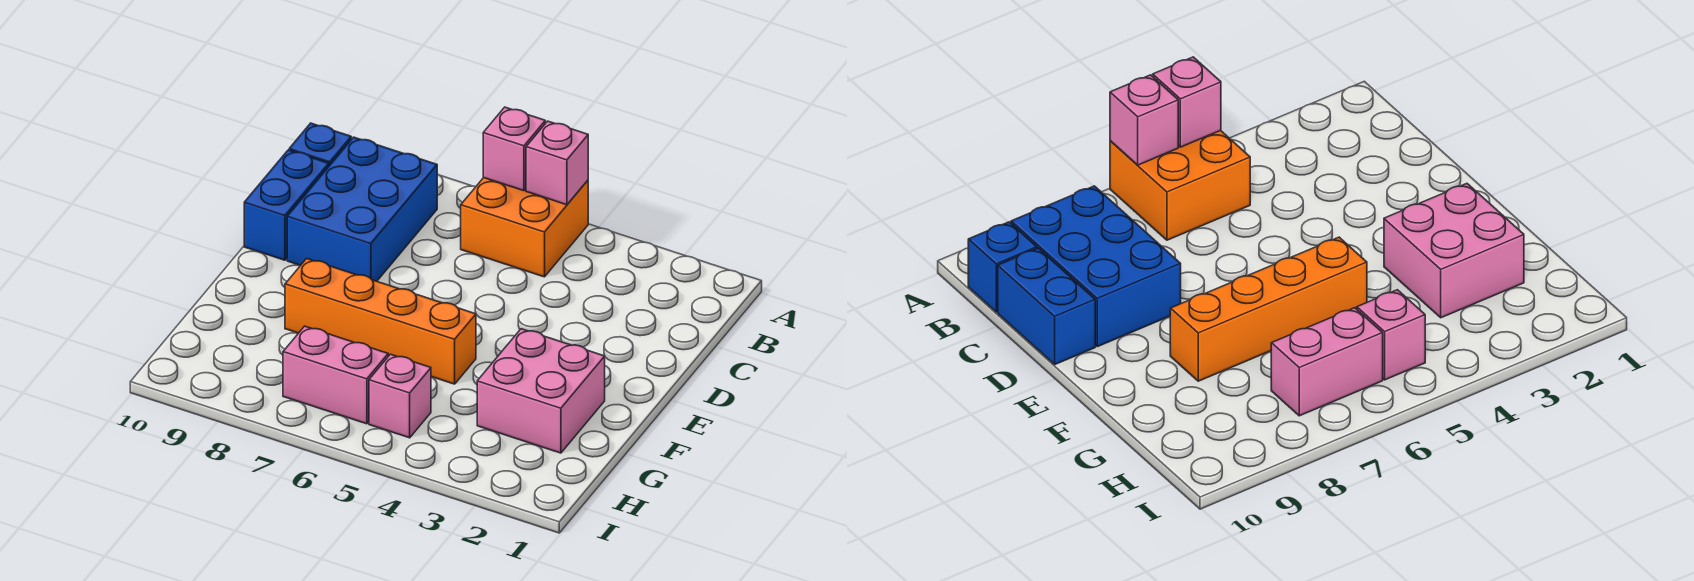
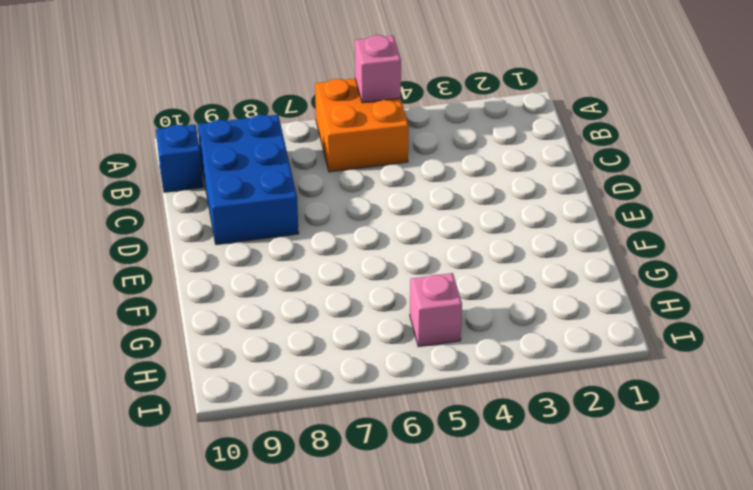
none -> blue 1x2 brick [244,150,329,260]
none -> pink 2x2 brick [477,329,605,453]

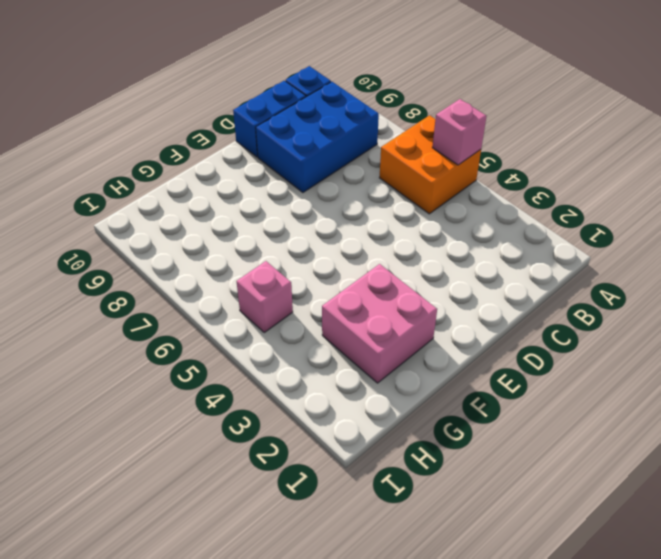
none -> orange 1x4 brick [285,259,476,384]
none -> pink 1x2 brick [283,326,388,424]

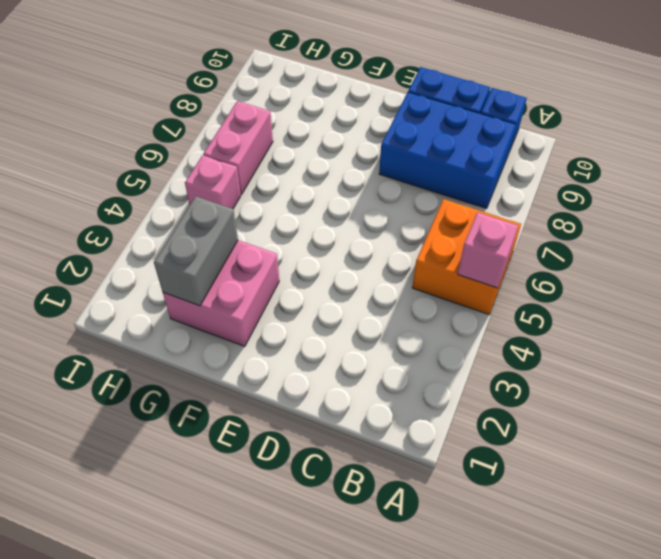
grey 1x2 brick [154,196,238,306] -> none
none -> orange 1x4 brick [285,259,476,384]
none -> pink 1x1 brick [483,107,545,191]

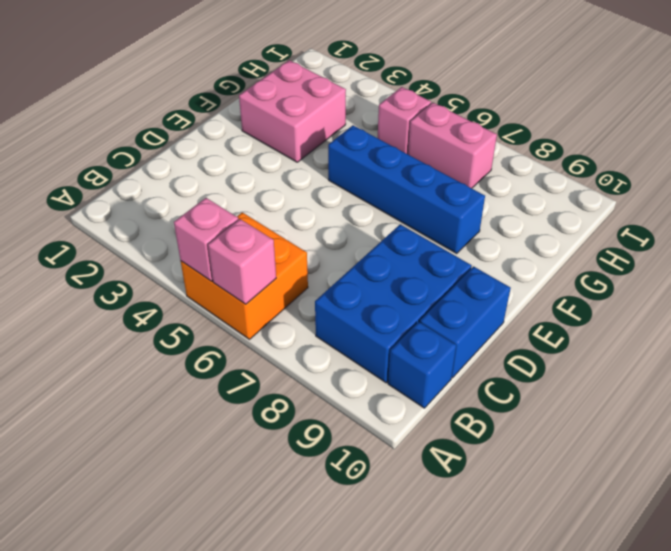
blue 1x4 brick [328,125,485,254] -> orange 1x4 brick [285,259,476,384]

